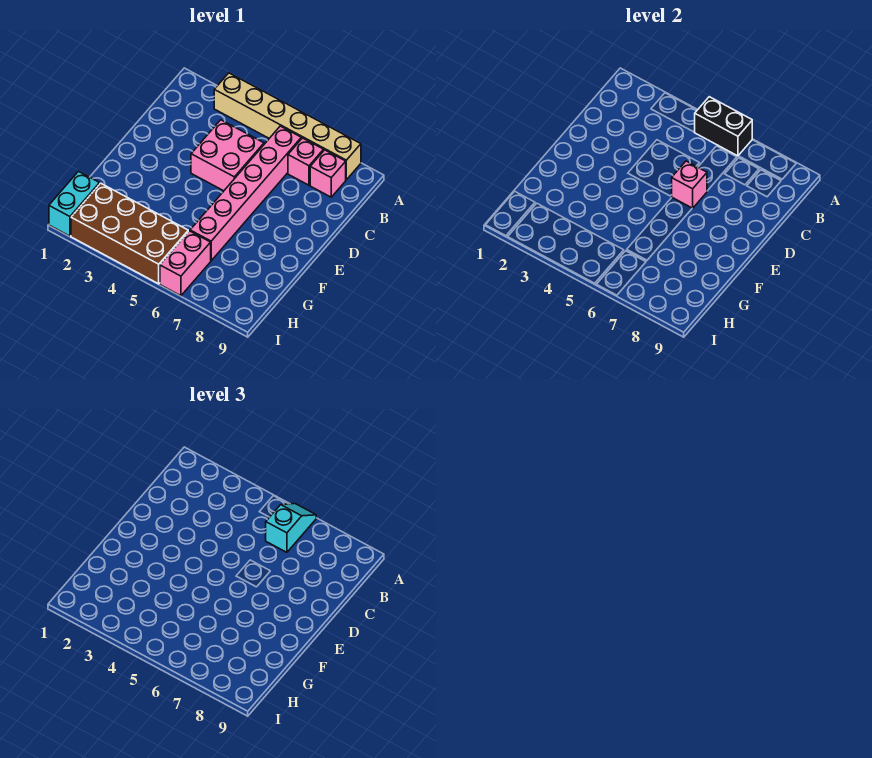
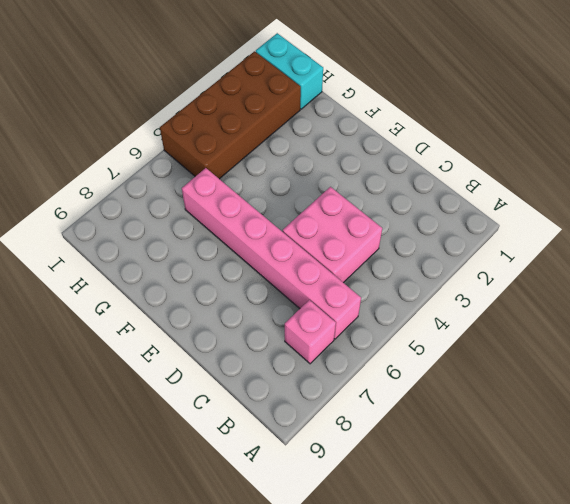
none -> tan 1x6 brick [214,73,361,180]
none -> pink 1x1 brick [310,150,346,197]

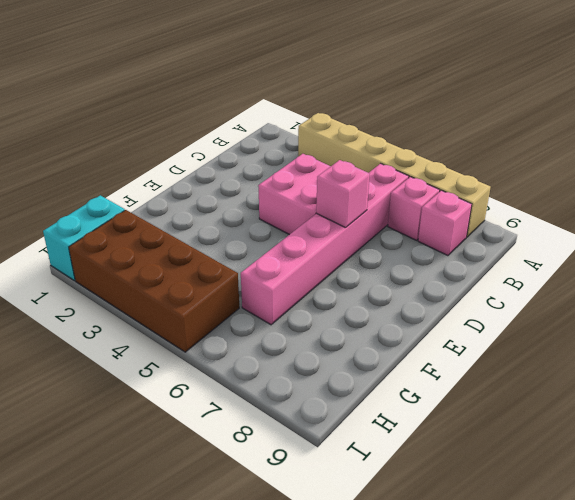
none -> pink 1x2 brick [160,231,211,296]
none -> black 1x2 brick [695,97,752,156]

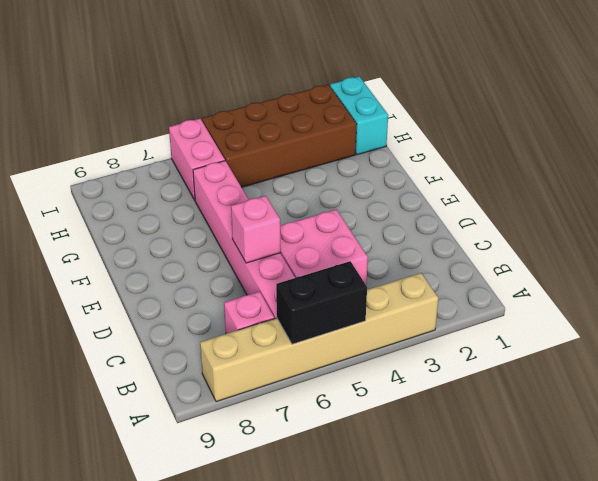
none -> pink 1x1 brick [310,150,346,197]
none -> cyan 1x2 slope [266,504,316,552]

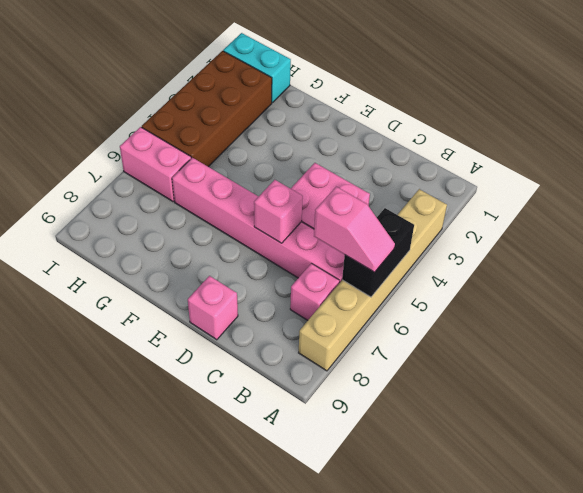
pink 1x2 slope [314,187,395,272] -> cyan 1x2 slope [266,504,316,552]
pink 1x1 brick [188,276,238,340] -> pink 1x1 brick moved to [310,150,346,197]

